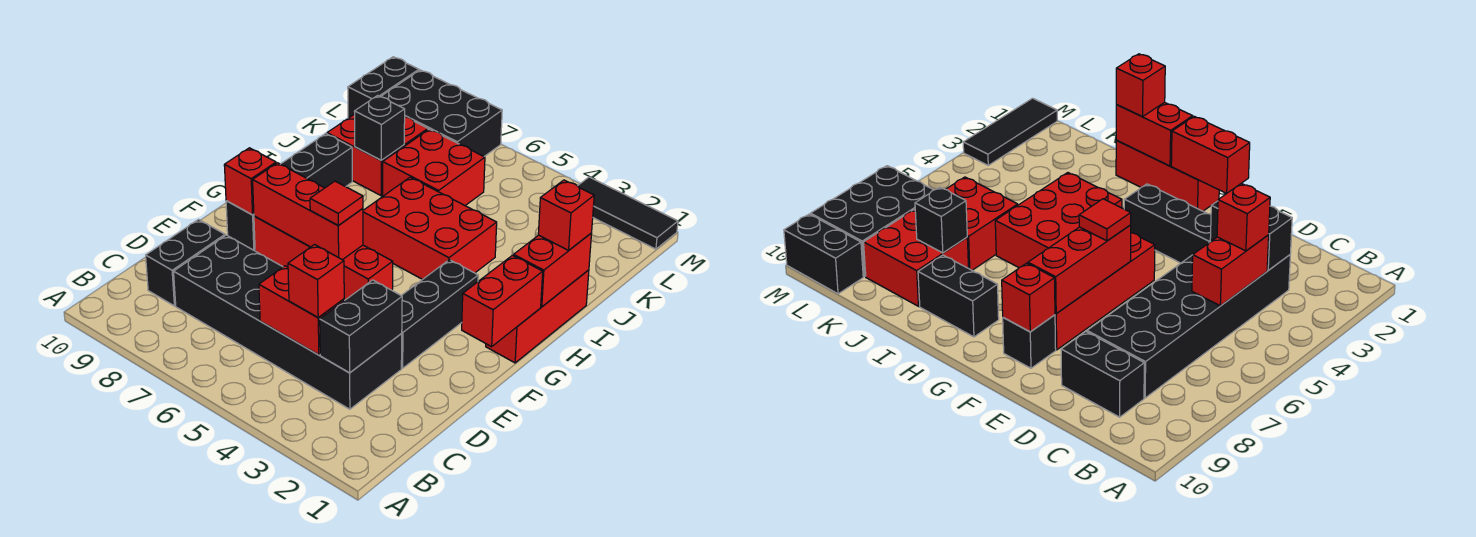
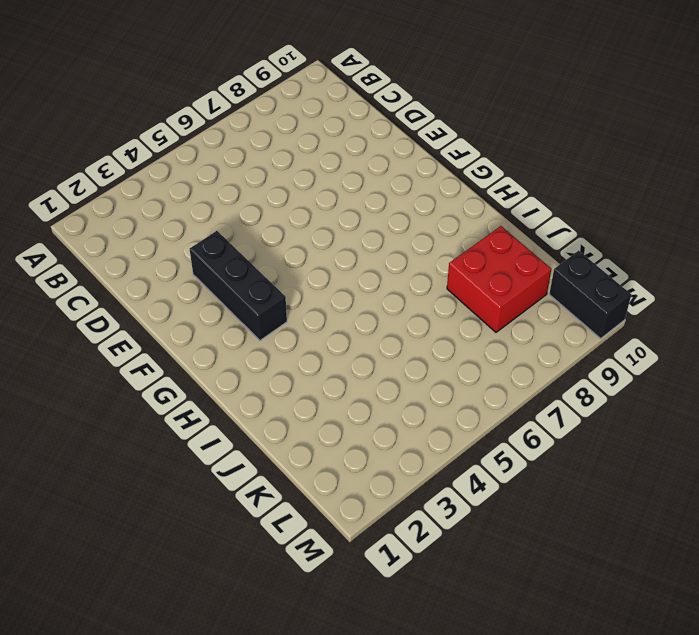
none -> black 2x6 brick [174,235,402,409]
none -> black 1x2 brick [146,220,225,306]
none -> red 1x4 brick [254,216,393,301]

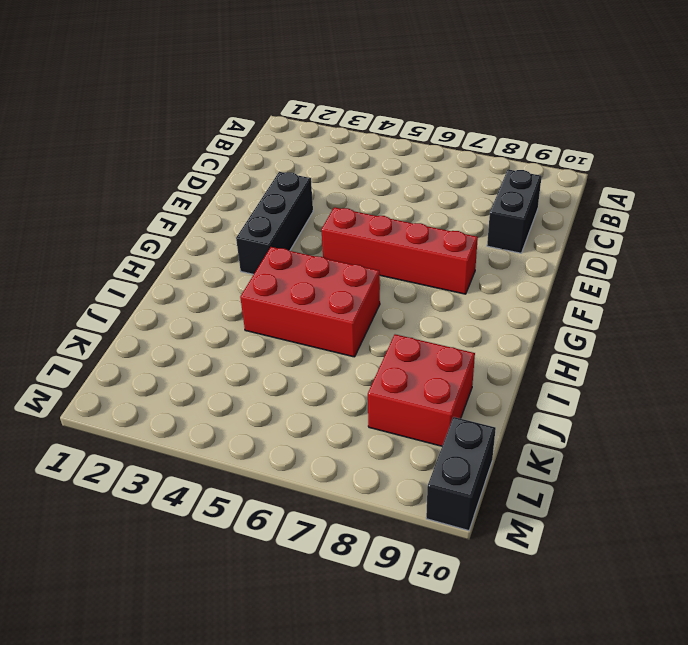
none -> black 2x6 brick [174,235,402,409]
none -> black 1x1 brick [226,201,255,250]
none -> red 1x3 brick [486,270,589,363]

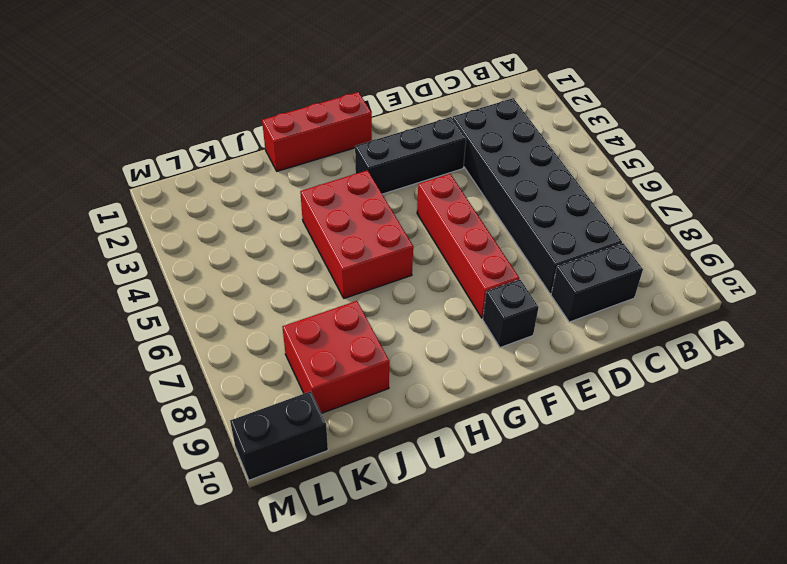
none -> black 1x2 brick [281,134,352,188]
none -> red 2x2 brick [383,129,485,206]
none -> black 2x3 brick [381,70,502,156]

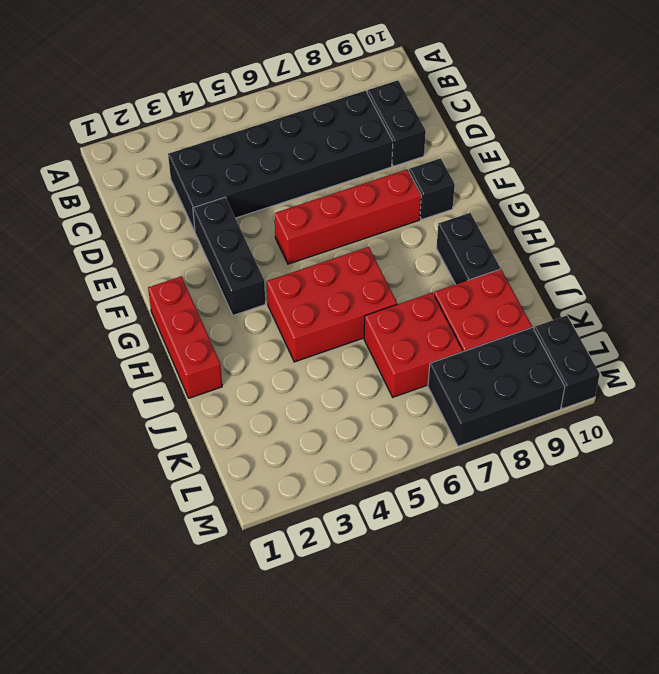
none -> black 1x3 tile [578,177,678,249]
none -> black 1x2 brick [320,280,402,373]
none -> red 1x2 brick [259,266,344,355]

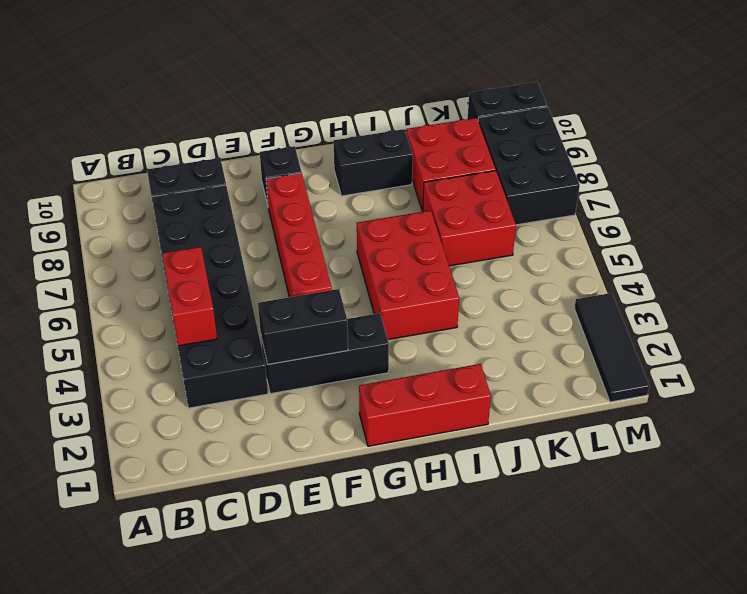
black 1x2 brick [258,289,348,365] -> black 1x2 brick moved to [320,280,402,373]
none -> red 1x2 brick [462,255,543,347]
none -> red 1x3 brick [253,163,363,260]
none -> red 1x1 brick [224,148,276,215]

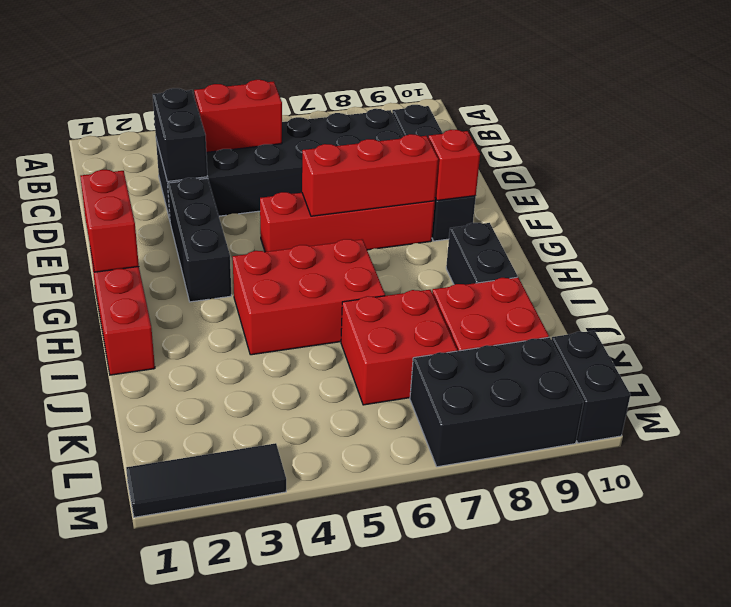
none -> red 1x2 brick [514,233,592,307]
none -> black 1x1 brick [355,95,405,160]
none -> red 1x1 brick [288,245,344,317]

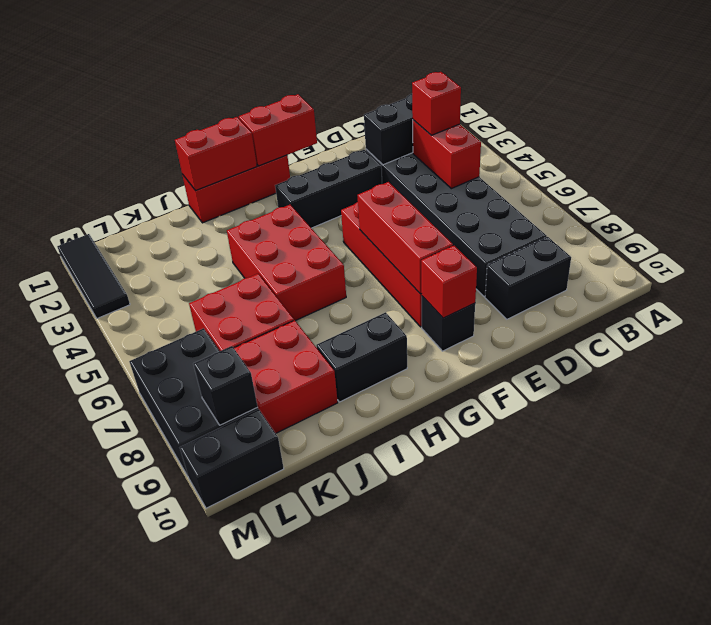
black 1x1 brick [193,346,258,425] -> black 1x1 brick moved to [355,95,405,160]
none -> red 1x1 tile [310,181,363,225]
none -> red 1x1 brick [538,180,594,250]

